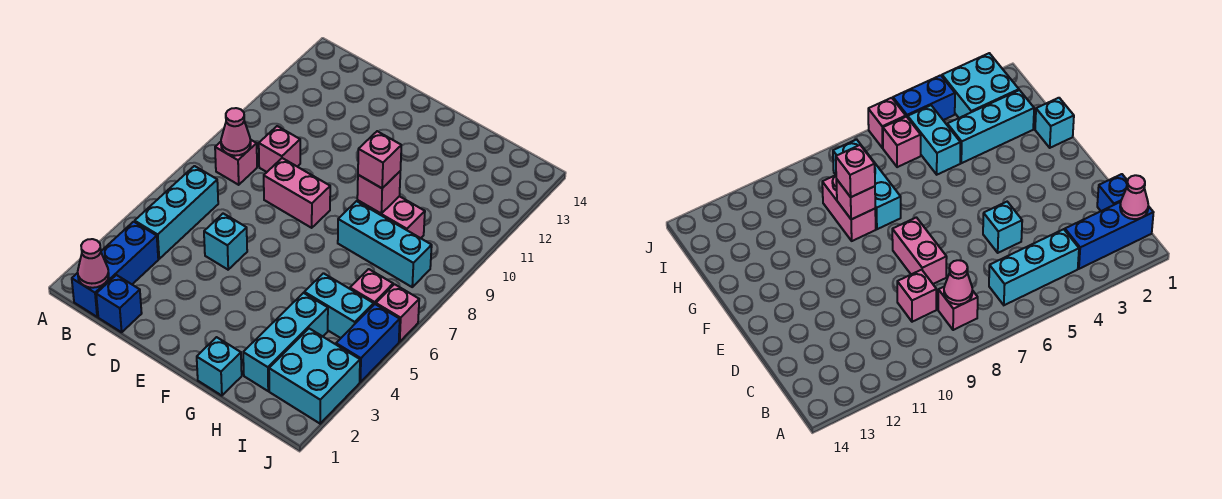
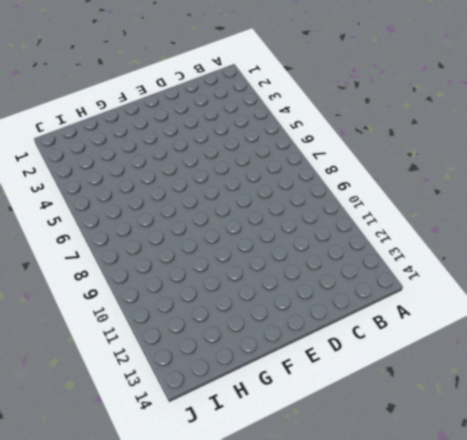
none -> blue 1x3 brick [72,222,158,317]
none -> cyan 1x3 brick [135,166,218,259]
none -> pink 1x1 brick [215,140,257,185]

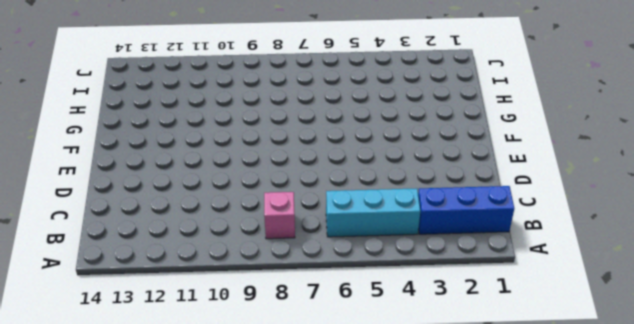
none -> blue 1x1 brick [96,275,142,332]
none -> pink 1x1 brick [259,126,300,172]
none -> cyan 1x1 brick [204,214,247,270]

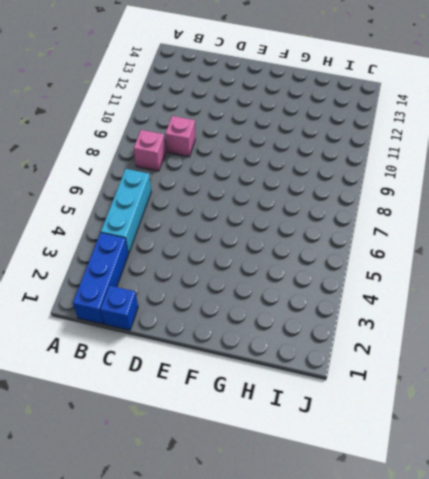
none -> cyan 1x1 brick [204,214,247,270]
none -> pink 1x2 brick [264,158,330,228]
none -> cyan 1x1 brick [197,337,242,396]

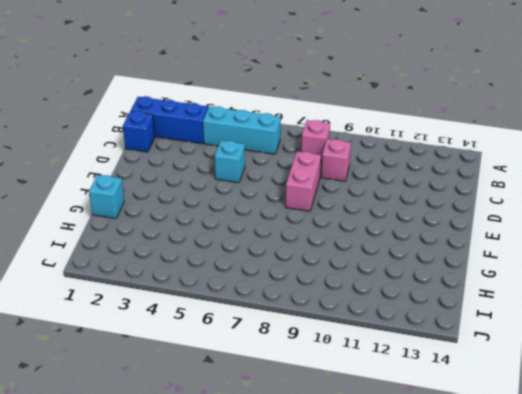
none -> cyan 1x3 brick [338,201,432,287]
none -> pink 1x2 brick [357,196,425,238]
none -> cyan 1x3 brick [243,293,328,391]

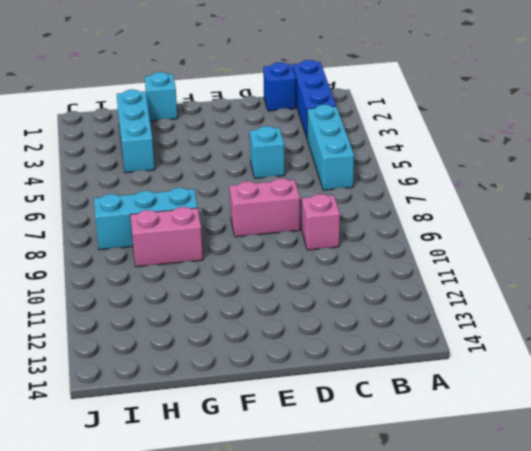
none -> pink 1x1 brick [215,140,257,185]
none -> cyan 1x2 brick [304,273,374,338]
none -> cyan 2x2 brick [269,329,360,424]

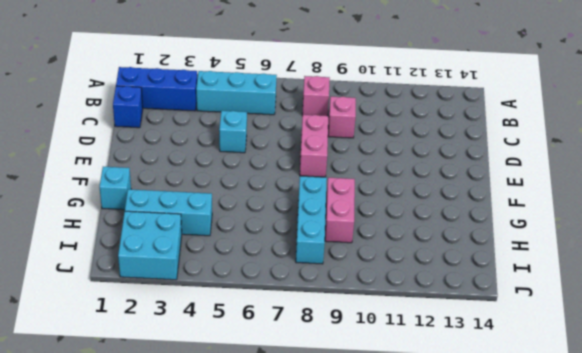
none -> cyan 1x2 brick [304,273,374,338]
none -> pink 1x1 brick [350,269,393,304]
none -> blue 1x2 brick [336,304,400,382]

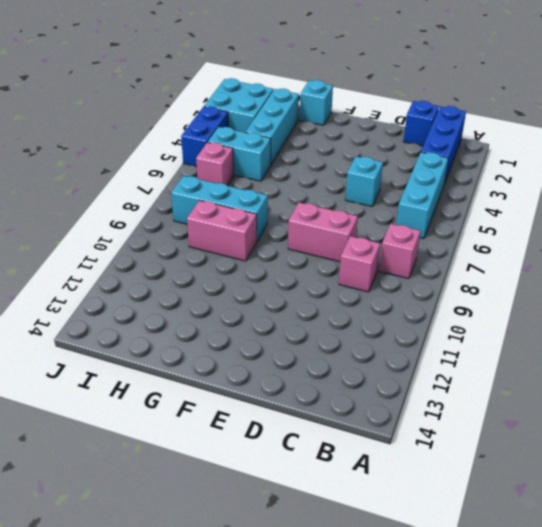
none -> pink 1x1 brick [376,284,419,342]
none -> pink 1x1 cone [78,239,109,288]
none -> pink 1x1 cone [221,108,251,156]

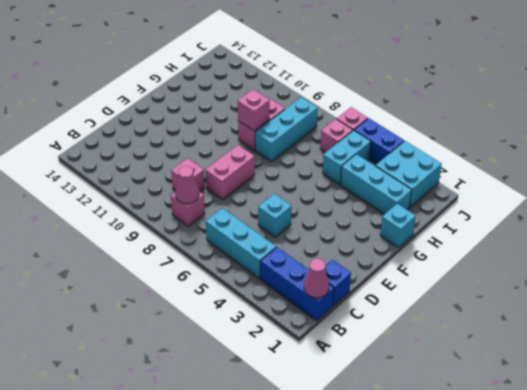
none -> pink 1x1 brick [358,131,401,188]

